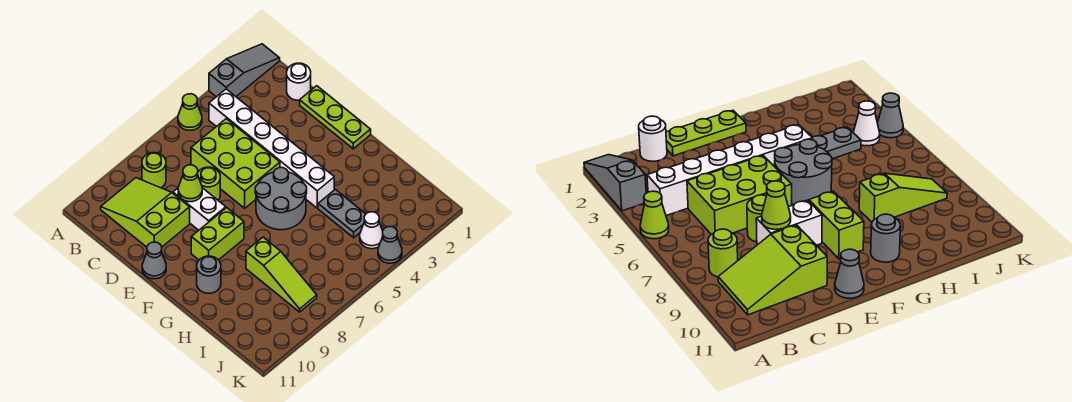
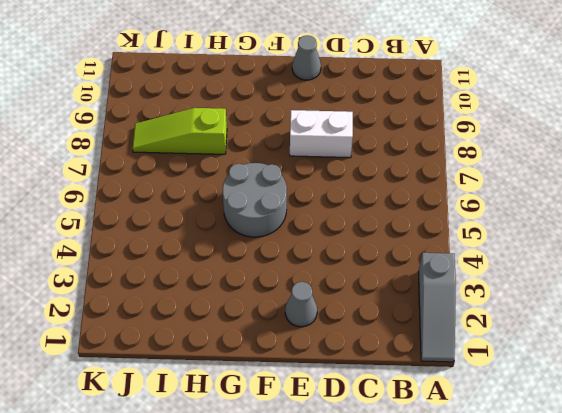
grey 1x1 cone [285,282,317,327] -> grey 1x1 cone moved to [378,227,402,263]
none -> lime 1x1 cone [178,94,202,130]
none -> white 1x6 brick [209,89,334,208]
none -> lime 1x1 round brick [142,153,166,188]

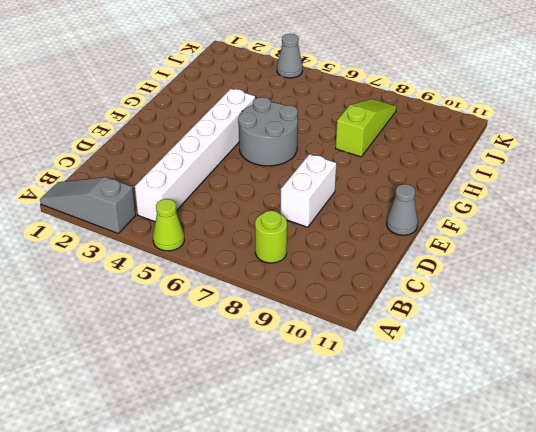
none -> lime 2x3 slope [101,178,190,247]
none -> white 1x1 round brick [287,63,311,100]
none -> lime 2x3 brick [191,119,280,208]

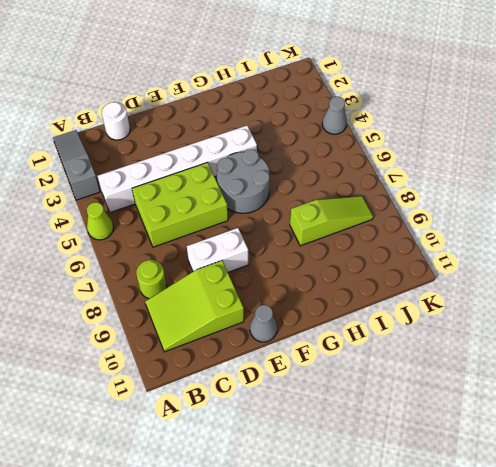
none -> lime 1x3 plate [300,86,371,149]
none -> lime 1x1 round brick [198,167,220,200]
none -> lime 1x2 brick [191,208,244,260]

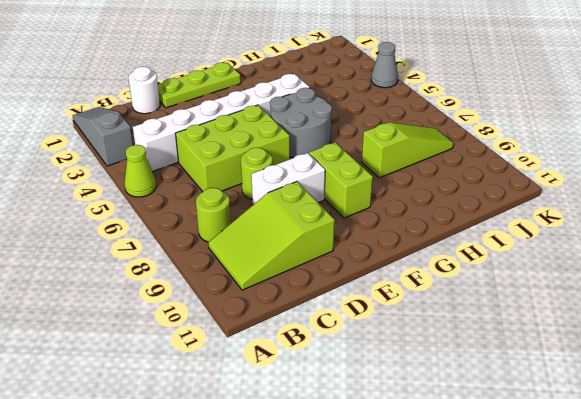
none -> grey 1x1 cone [142,242,166,279]
none -> grey 1x1 round brick [197,256,221,293]
none -> grey 1x2 plate [318,189,366,238]

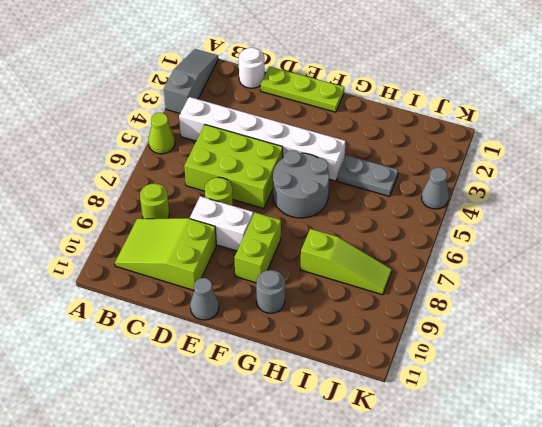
none -> white 1x1 cone [360,212,383,249]
none -> lime 1x1 cone [178,165,202,202]

